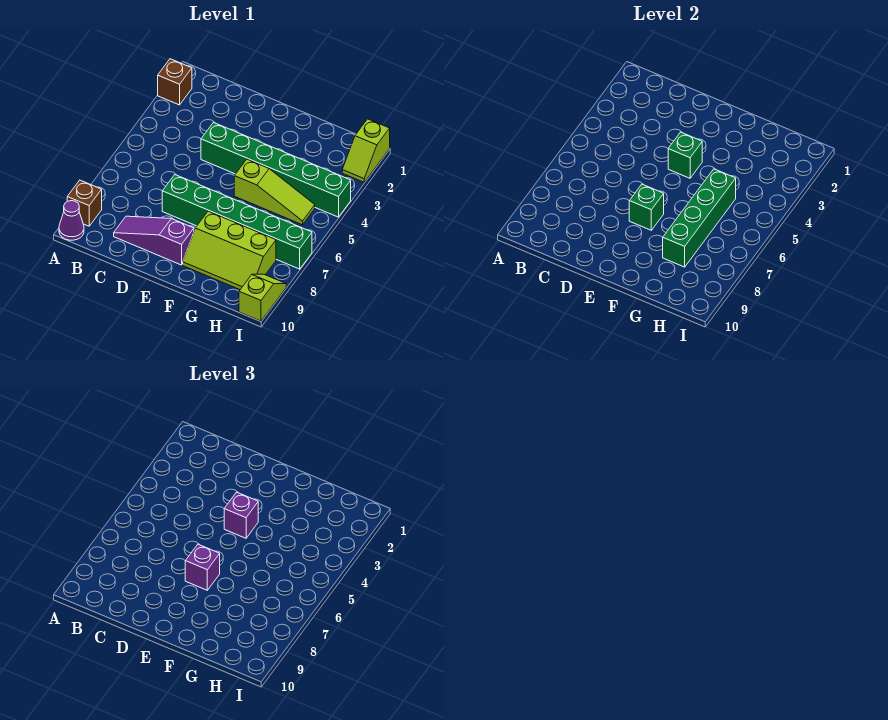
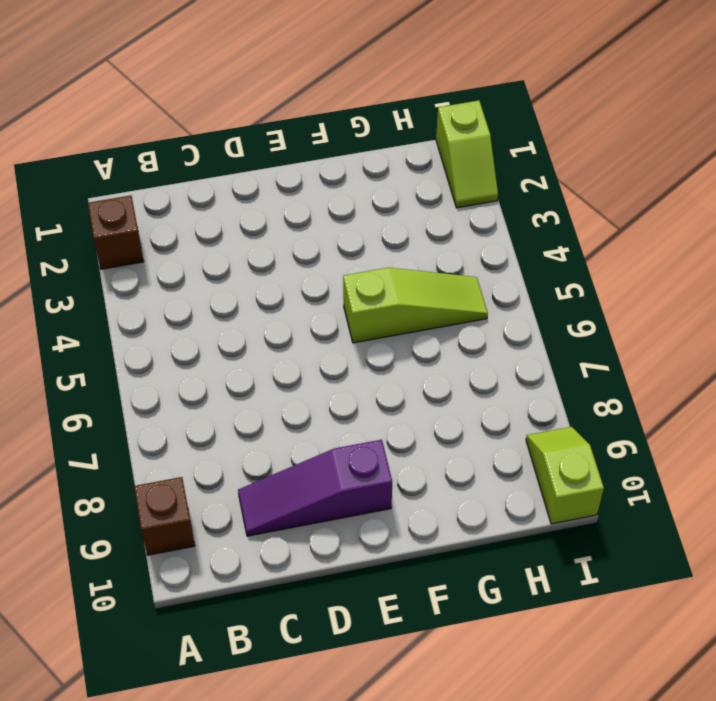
none -> purple 1x1 cone [59,201,84,240]
none -> green 1x6 brick [201,123,351,217]
none -> green 1x6 brick [162,175,312,269]

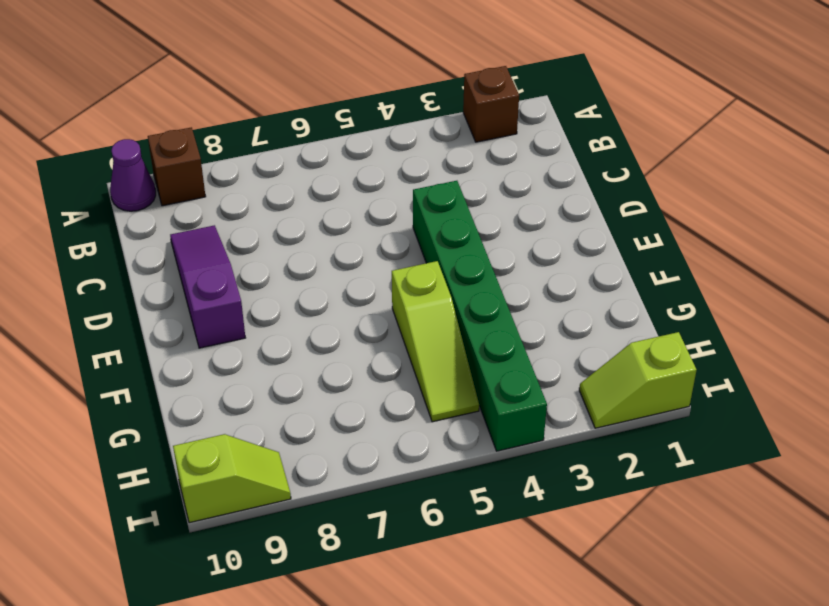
none -> green 1x6 brick [162,175,312,269]
none -> lime 2x3 slope [183,211,276,290]
none -> green 1x1 brick [668,132,702,178]

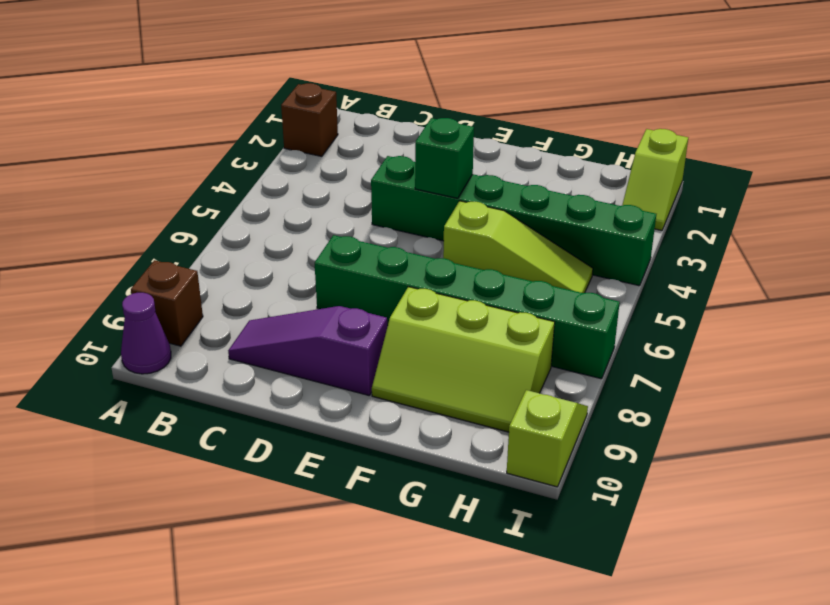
none -> green 1x1 brick [629,184,664,230]
none -> green 1x4 brick [663,169,736,267]
none -> purple 1x1 brick [224,492,258,538]

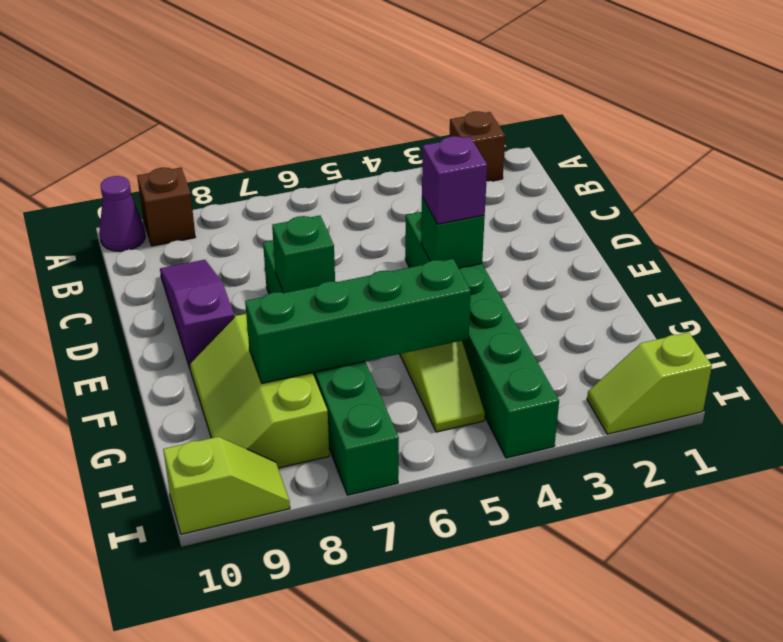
none -> purple 1x1 brick [185,544,220,590]

